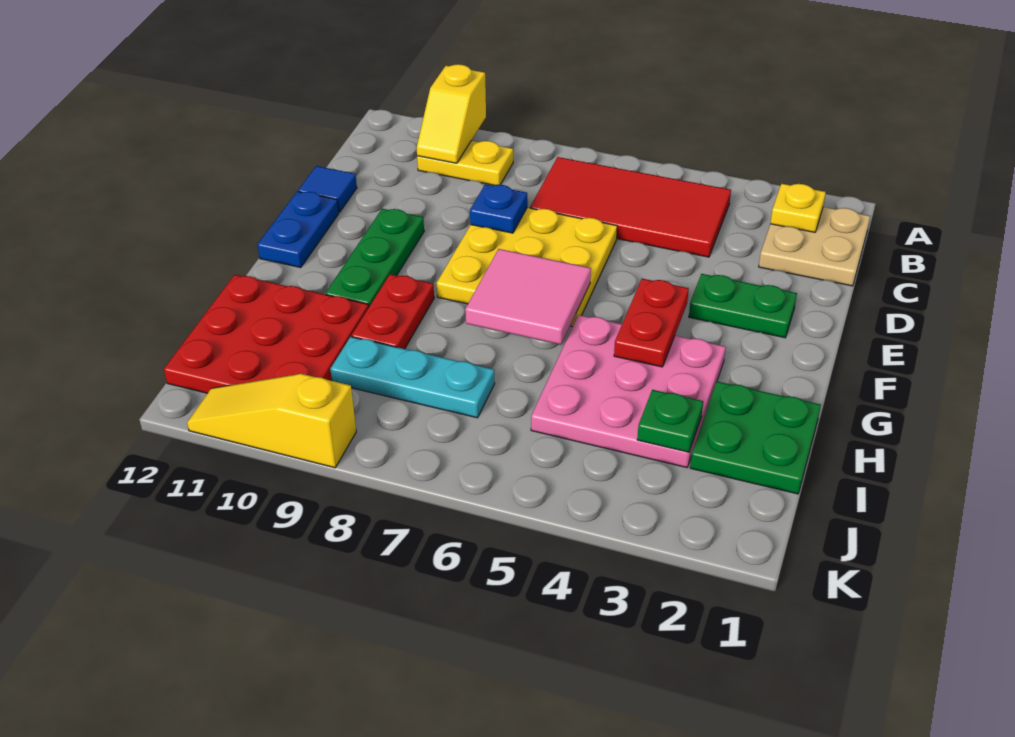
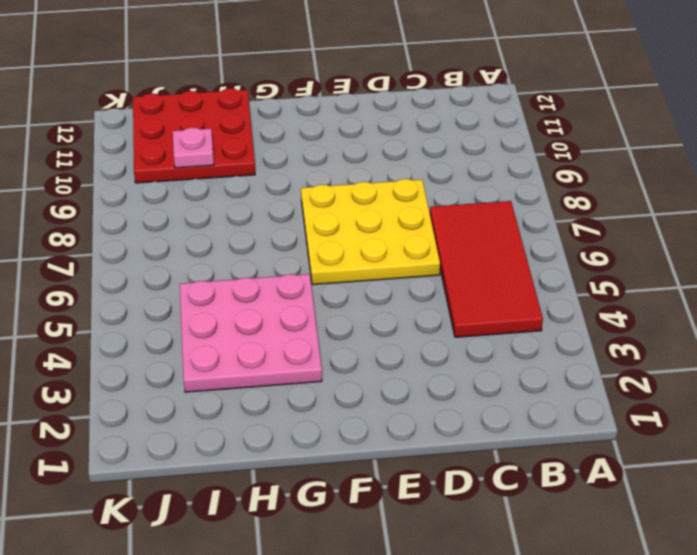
pink 1x1 plate [173,128,214,168] -> none
none -> tan 2x2 plate [759,207,870,286]
none -> yellow 1x2 plate [417,141,513,185]
none -> blue 1x1 tile [298,166,357,212]

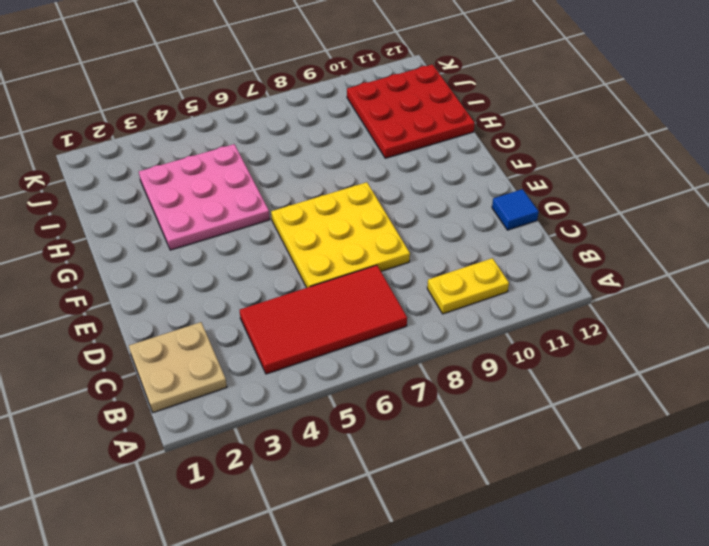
none -> green 1x2 plate [689,274,797,338]
none -> green 1x3 plate [325,209,424,306]
none -> blue 1x2 plate [257,191,339,268]

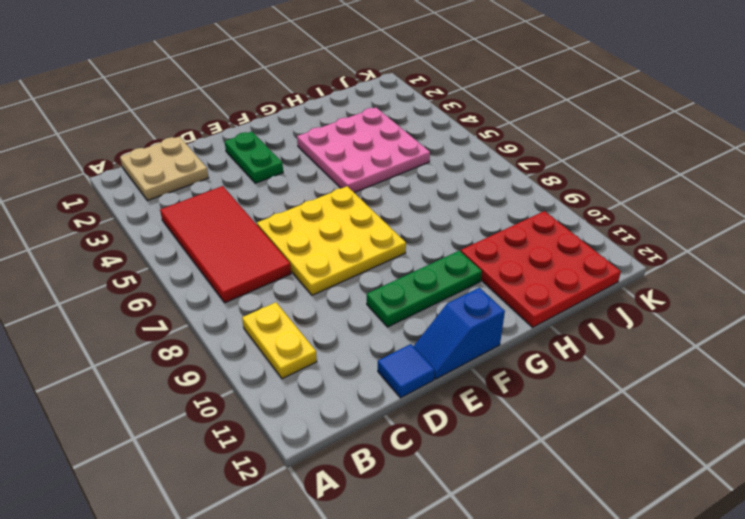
blue 1x2 slope [413,287,505,379] -> blue 1x2 plate [257,191,339,268]
none -> red 1x2 plate [351,274,434,349]
none -> green 2x2 plate [690,382,821,494]
none -> cyan 1x3 plate [330,337,495,418]

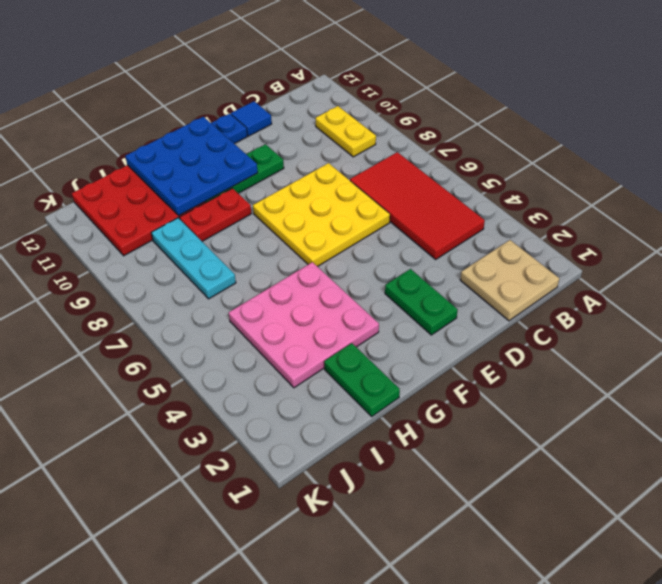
blue 3x3 plate [125,117,258,216] -> none
green 1x2 plate [324,343,400,416] -> green 2x2 plate [690,382,821,494]
none -> yellow 1x3 slope [187,374,356,468]
none -> yellow 1x2 slope [417,64,486,163]
none -> yellow 1x1 plate [770,184,826,232]

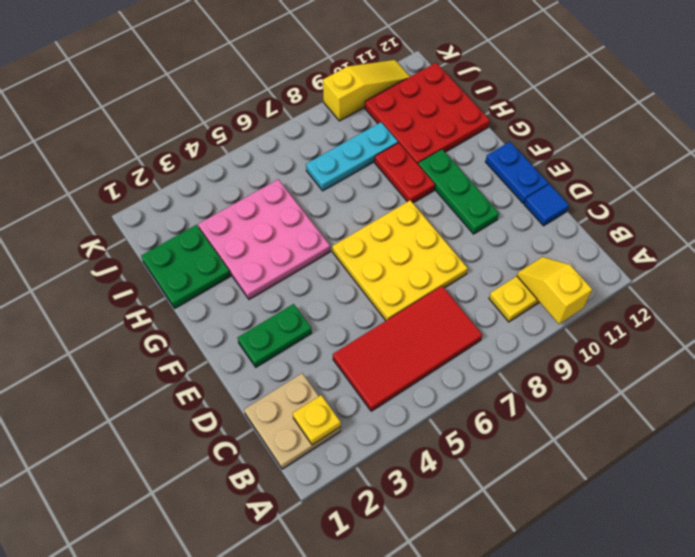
none -> blue 1x1 plate [470,184,527,233]
none -> red 1x2 plate [614,279,689,367]
none -> pink 2x2 tile [465,249,591,345]

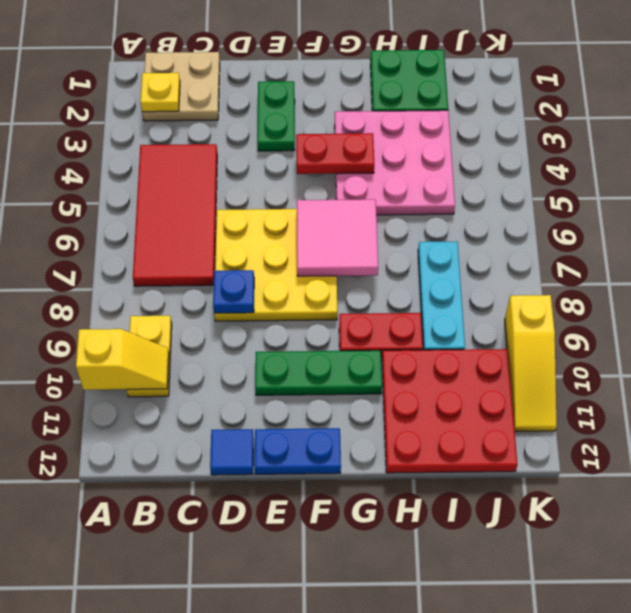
none -> green 1x1 plate [637,390,703,452]

